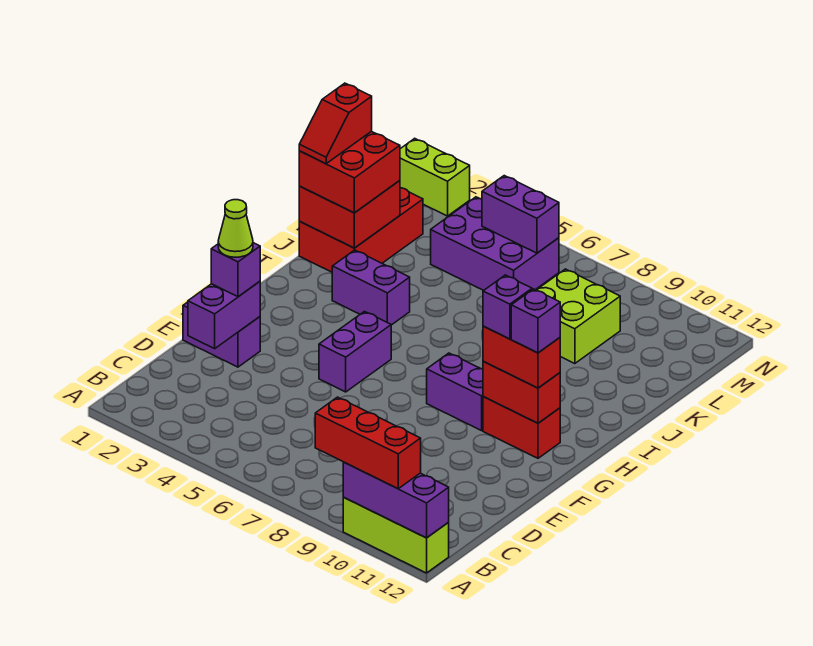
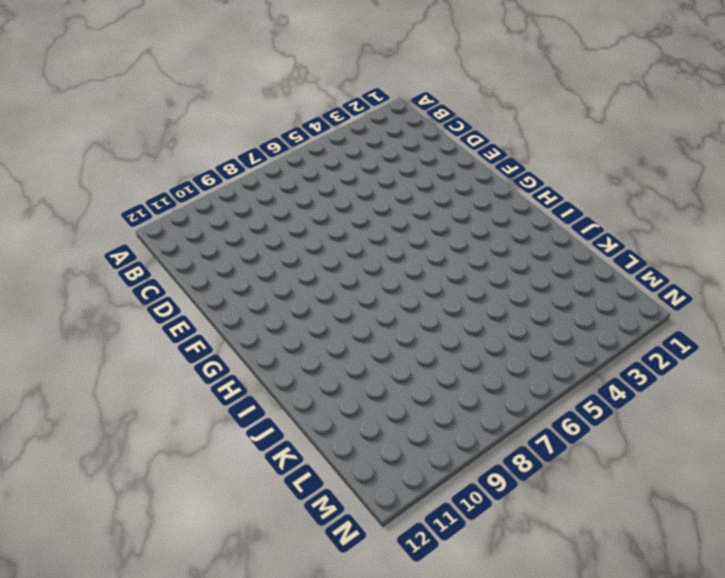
none -> lime 1x3 brick [343,498,449,573]
none -> purple 1x2 brick [183,302,260,367]
none -> purple 1x2 brick [319,312,391,392]

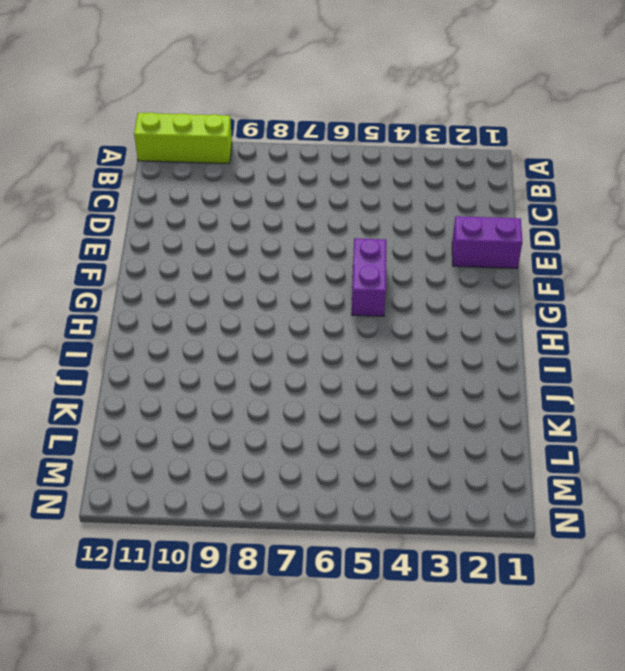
none -> purple 1x2 brick [427,353,483,431]
none -> red 1x2 brick [483,397,560,458]
none -> purple 1x2 brick [332,250,410,325]

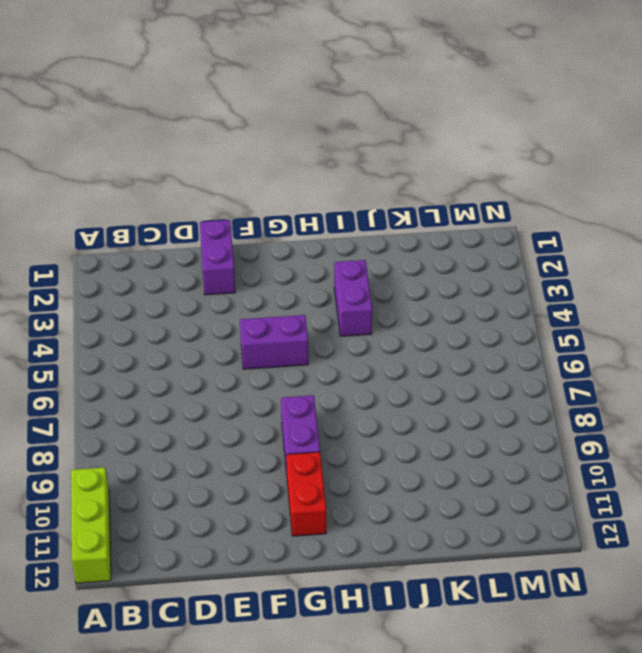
none -> red 2x3 brick [299,188,423,272]
none -> lime 2x2 brick [537,269,620,364]
none -> purple 2x3 brick [431,197,559,290]

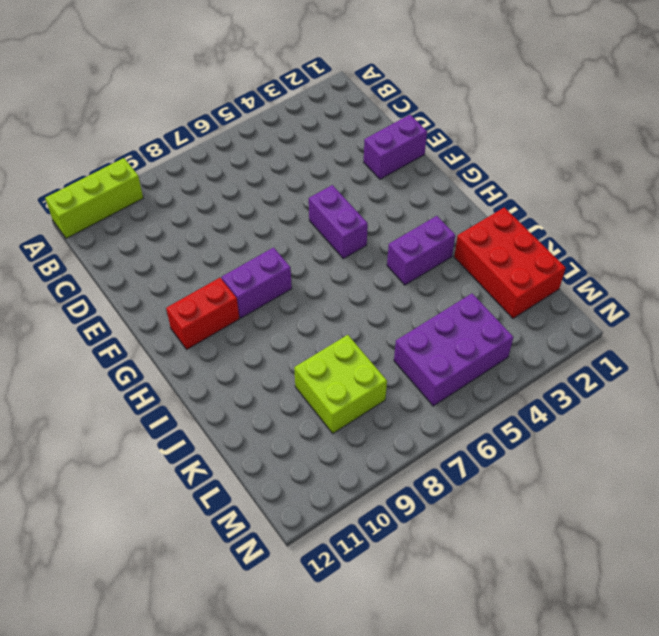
none -> lime 1x2 brick [400,138,470,216]
none -> purple 1x3 brick [343,462,449,538]
none -> purple 1x2 brick [188,281,260,349]

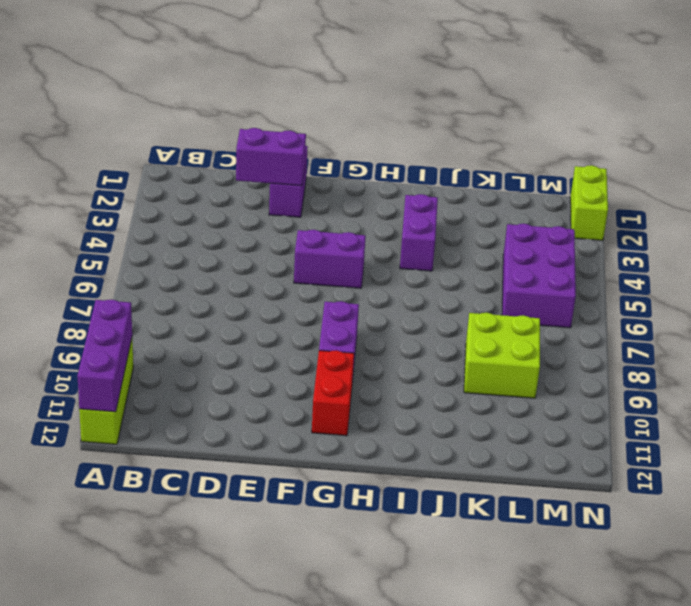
none -> red 2x3 brick [299,188,423,272]
none -> red 1x2 brick [483,361,560,423]
none -> red 2x2 brick [299,181,400,248]

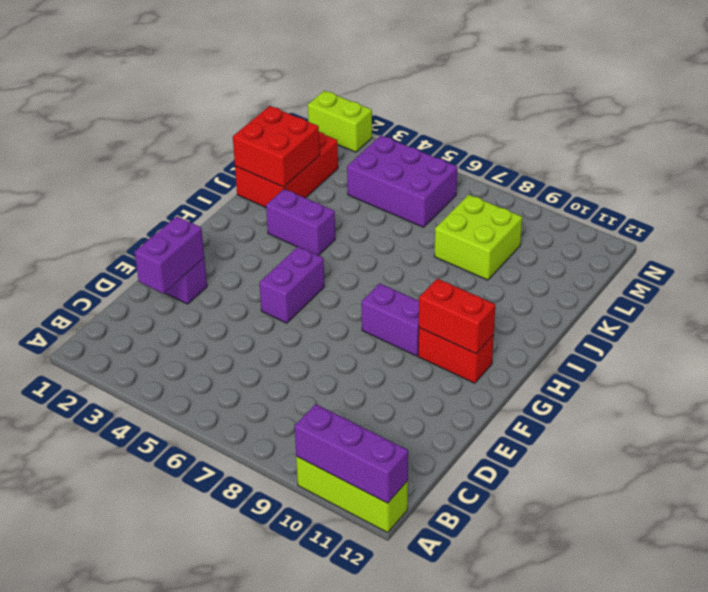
none -> purple 1x2 brick [482,176,559,253]
none -> red 1x3 brick [315,397,421,489]
none -> purple 1x1 brick [211,243,260,297]

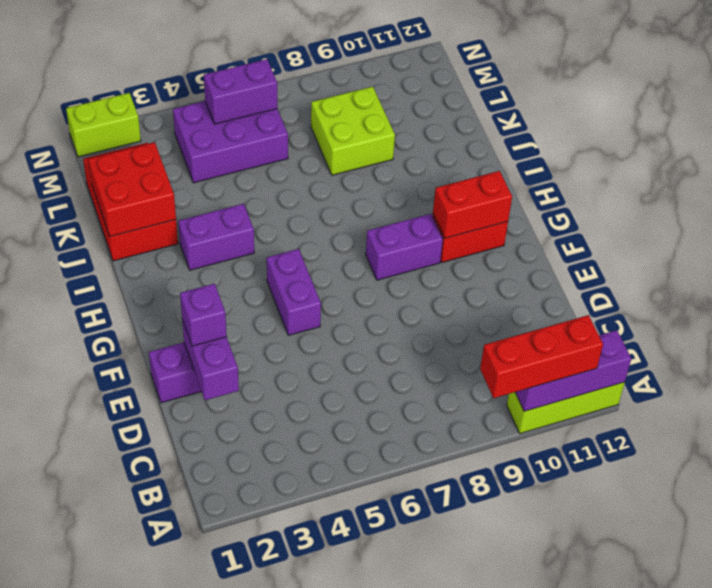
none -> red 1x2 brick [483,326,560,388]
none -> red 2x2 brick [299,131,400,213]
none -> lime 1x1 cone [218,200,253,257]

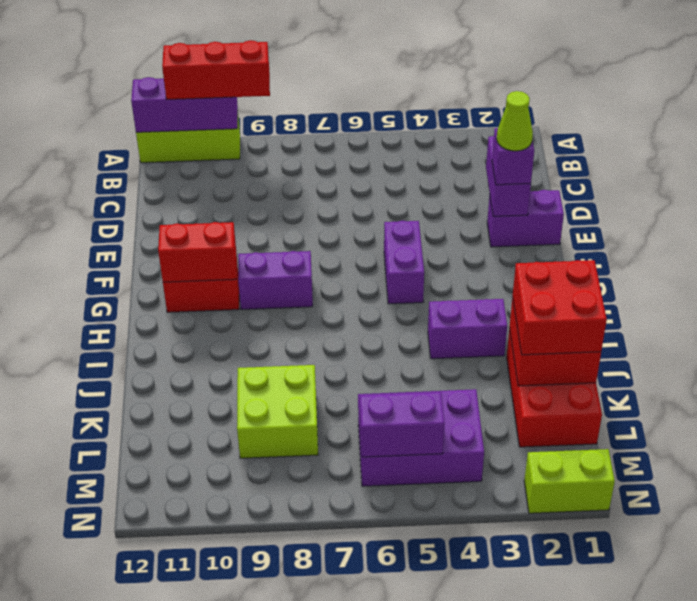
none -> red 1x2 brick [483,326,560,388]
none -> purple 1x1 brick [483,275,532,339]
none -> purple 1x1 brick [511,289,560,353]

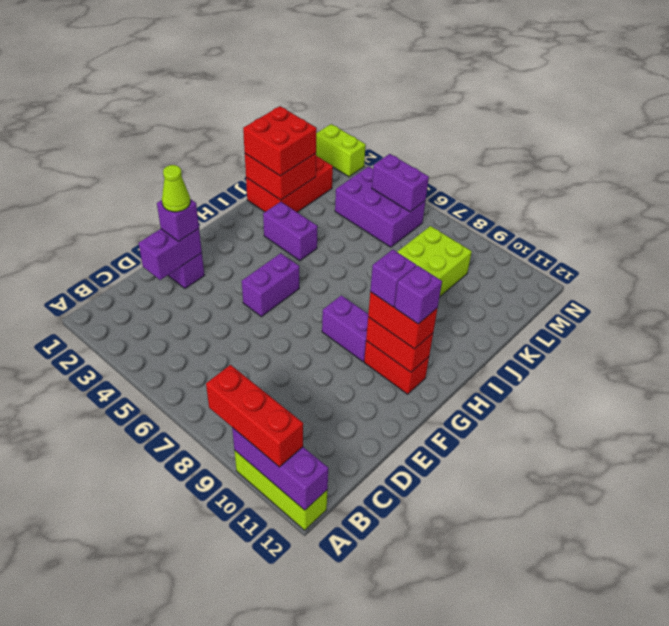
none -> red 1x2 slope [299,83,372,164]

